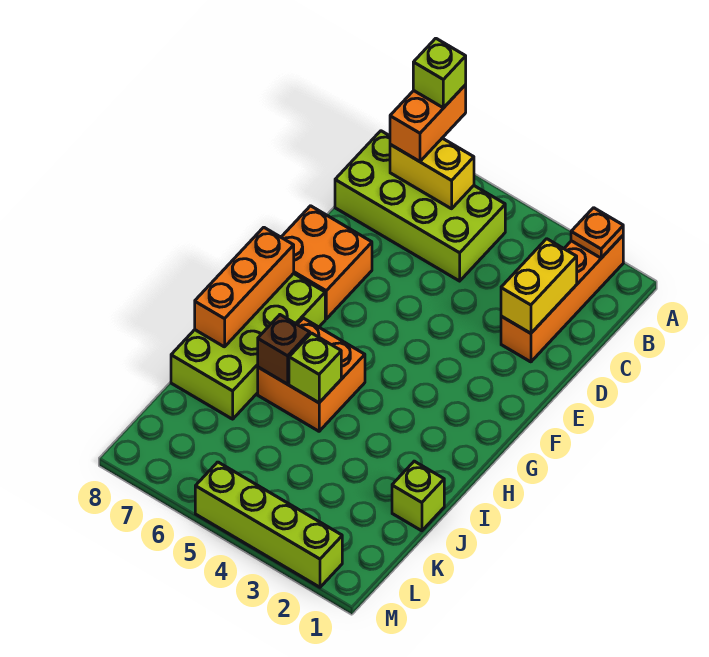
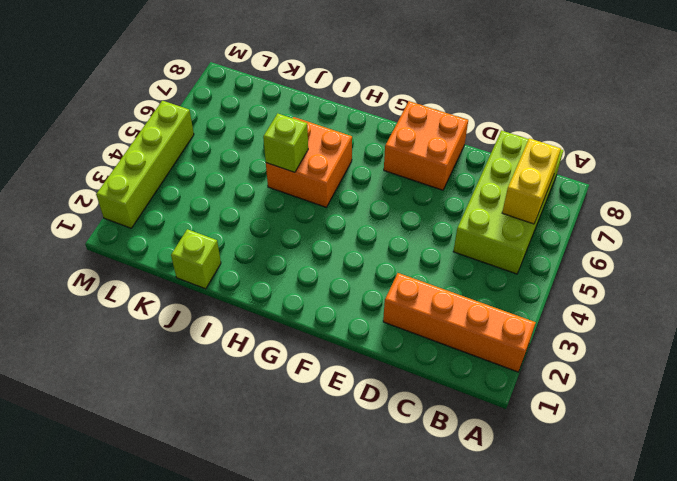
none -> lime 2x4 brick [171,273,325,419]
none -> orange 1x1 plate [571,208,623,258]
none -> yellow 1x2 brick [501,239,577,333]

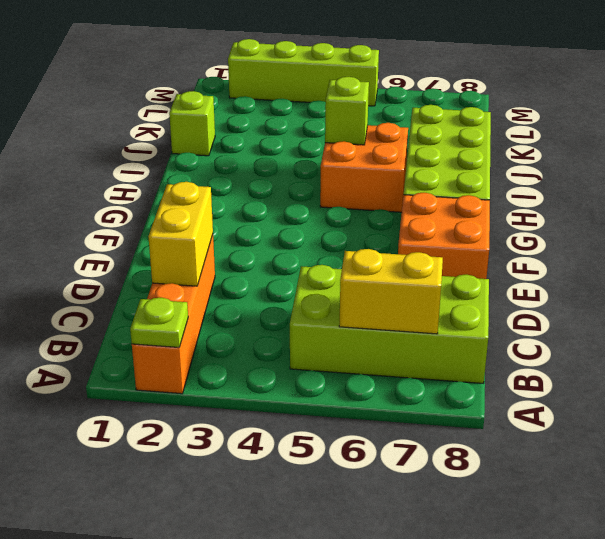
lime 1x1 plate [130,298,188,347] -> orange 1x1 plate [571,208,623,258]
none -> orange 1x3 brick [195,227,294,347]
none -> brown 1x1 brick [258,315,310,384]
none -> orange 1x2 brick [390,85,466,162]

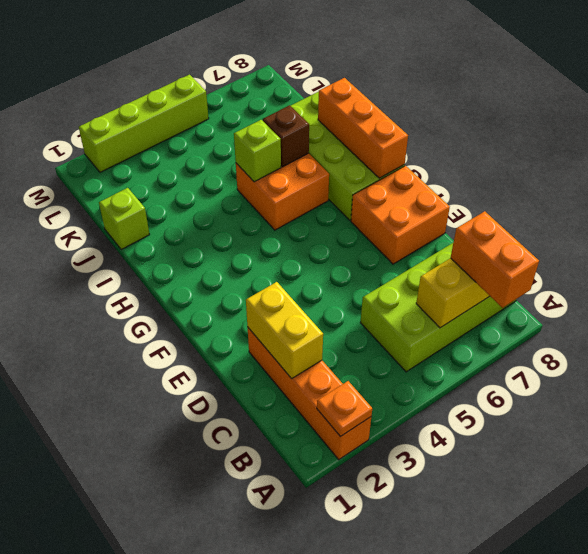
none -> lime 1x1 brick [413,38,466,108]

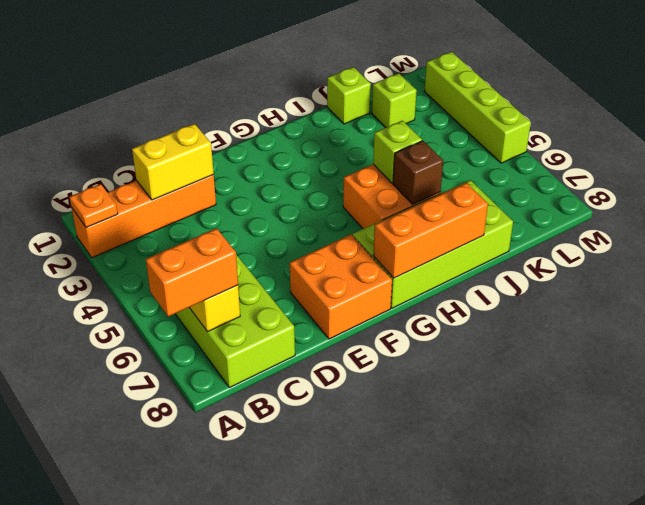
lime 1x1 brick [372,73,417,127] -> lime 1x1 brick moved to [413,38,466,108]

